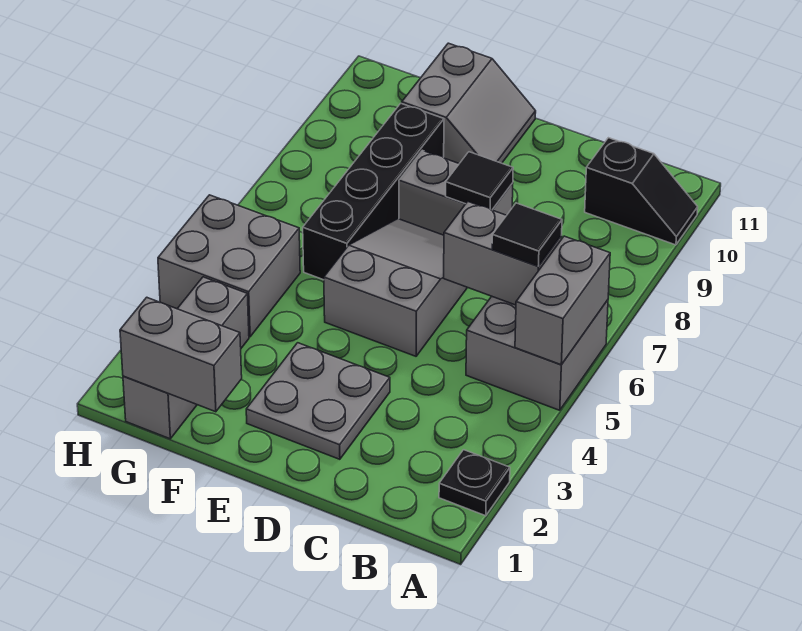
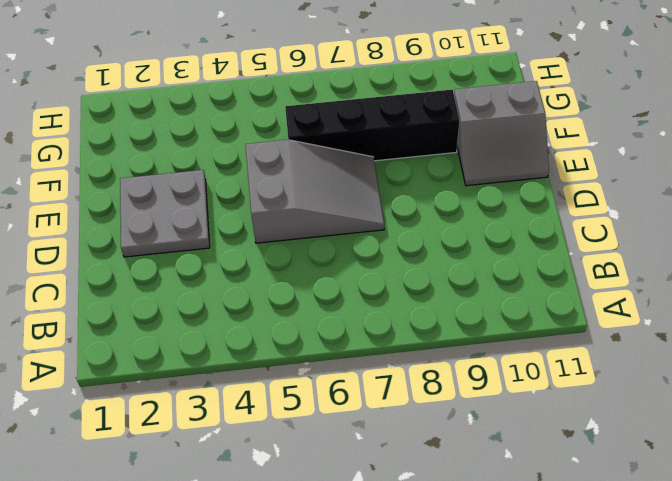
none -> black 1x1 plate [439,450,510,516]
none -> grey 2x2 brick [466,296,608,410]
none -> black 1x2 slope [585,138,698,245]

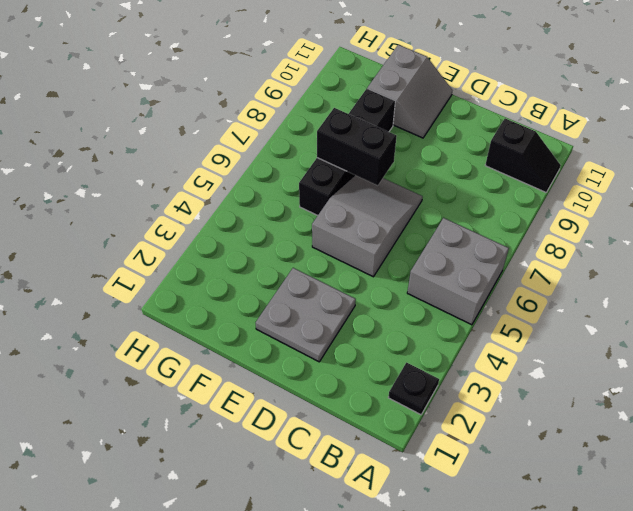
black 1x2 brick [317,108,397,185] -> none
none -> grey 1x2 brick [399,150,513,235]
none -> grey 1x3 brick [123,277,249,439]
none -> grey 2x2 brick [158,195,300,337]

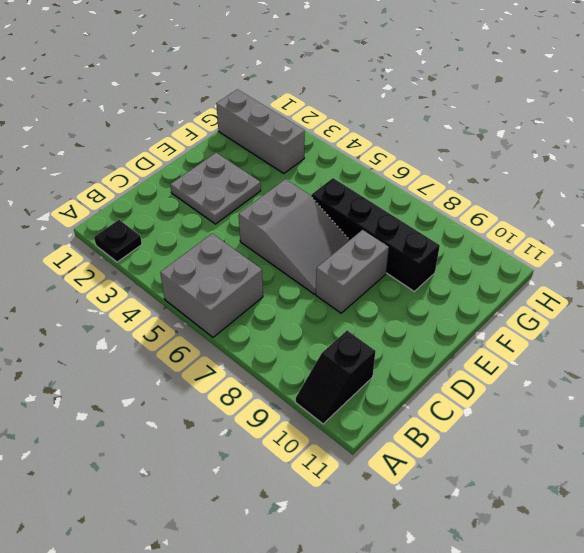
none -> grey 2x2 slope [402,43,536,164]
none -> grey 2x2 brick [158,195,300,337]
none -> grey 1x2 brick [515,236,610,365]

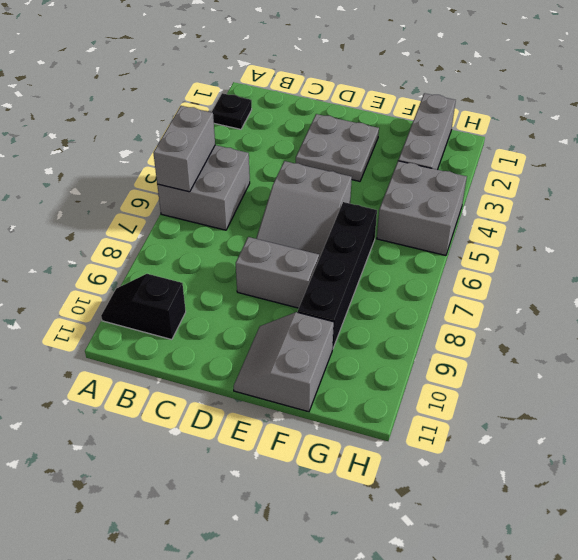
none -> grey 1x2 brick [444,202,562,305]
none -> black 1x1 tile [446,152,513,210]
none -> grey 1x2 brick [120,297,242,412]

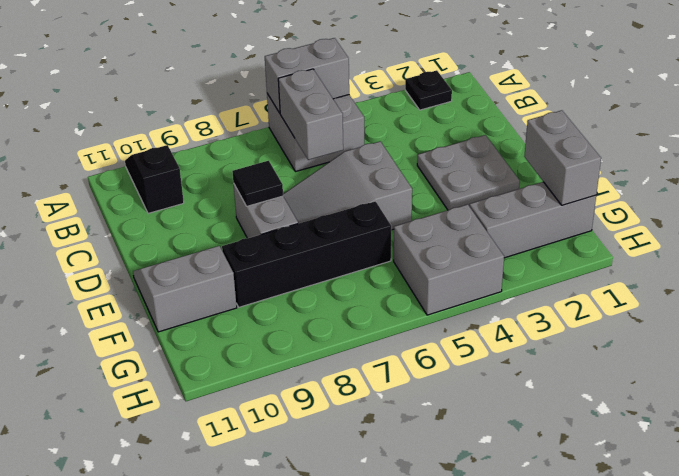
none -> black 1x1 tile [492,203,562,266]

